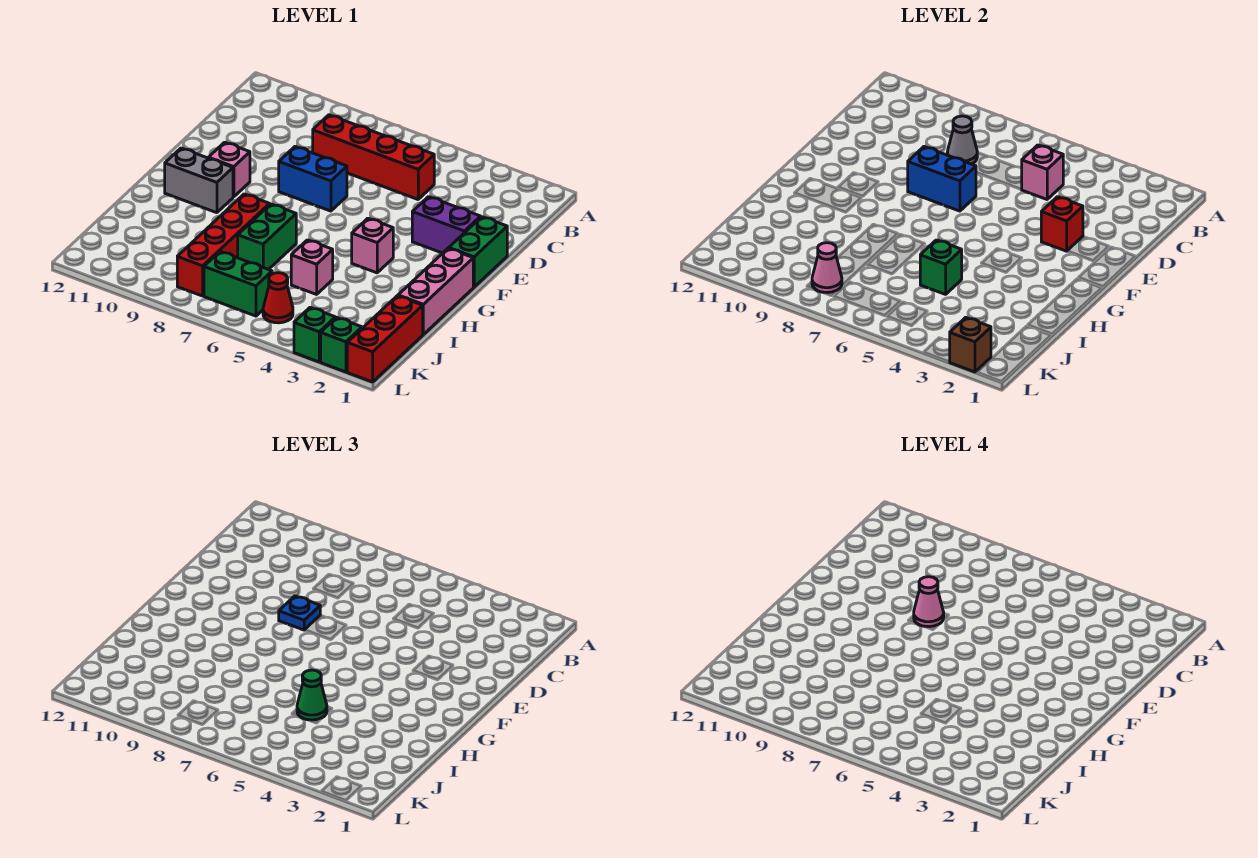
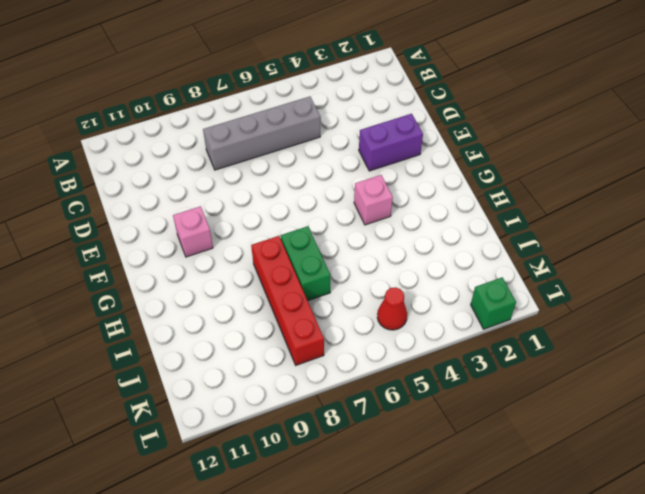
grey 1x4 brick [203,97,320,170] -> red 1x4 brick [313,115,434,199]
none -> green 1x2 brick [449,217,507,287]
none -> blue 1x2 brick [279,147,347,211]
none -> pink 1x3 brick [398,248,473,334]

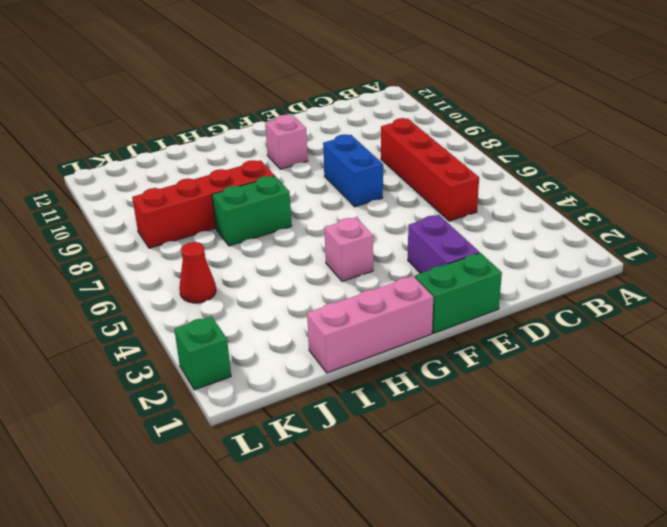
none -> grey 1x2 brick [165,148,233,213]
none -> pink 1x1 brick [291,240,333,294]
none -> red 1x3 brick [347,296,423,382]

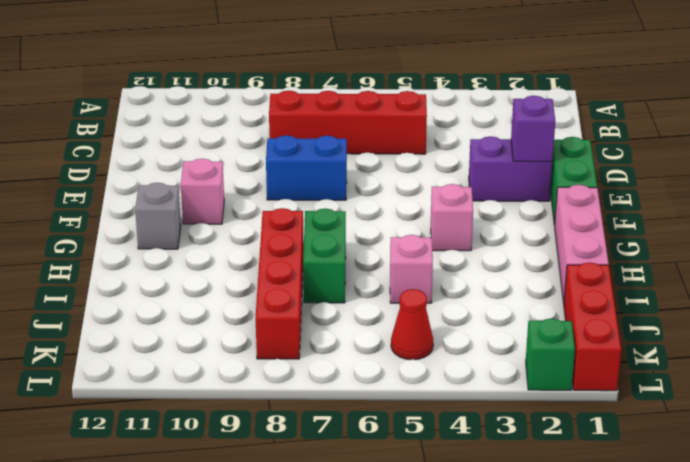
purple 1x1 brick [511,96,555,162] -> none
grey 1x1 brick [135,183,181,249] -> grey 1x2 brick [165,148,233,213]
none -> green 1x2 brick [204,252,272,316]
none -> green 1x1 brick [294,308,335,362]
none -> pink 1x1 brick [1021,145,1063,199]

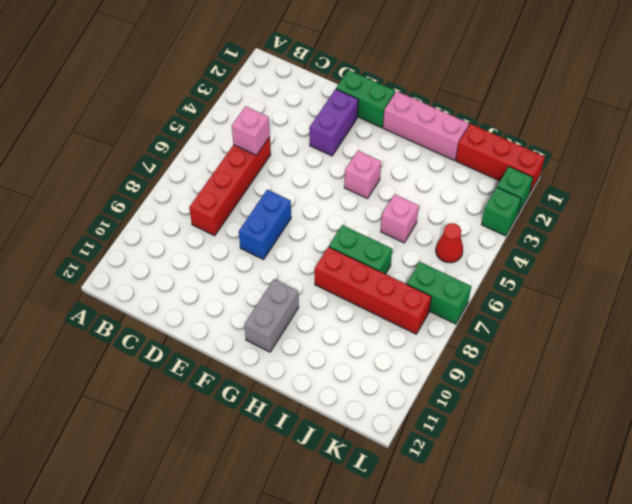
green 1x2 brick [407,262,471,324] -> green 1x2 brick turned to [204,252,272,316]
none -> pink 1x1 brick [208,142,250,197]
none -> grey 1x1 cone [947,116,977,164]
none -> red 1x1 brick [1041,197,1083,251]

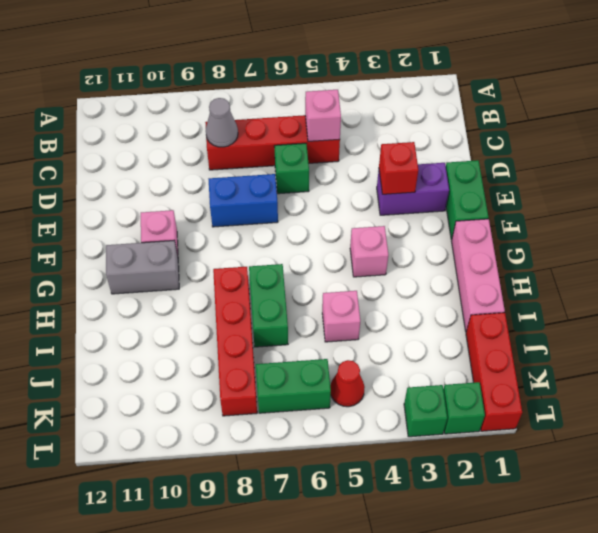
green 1x1 brick [274,143,309,194] -> green 1x1 brick moved to [920,240,962,294]
none -> blue 1x2 brick [908,147,976,211]
none -> pink 1x1 cone [812,243,842,293]
none -> brown 1x1 brick [950,317,991,372]

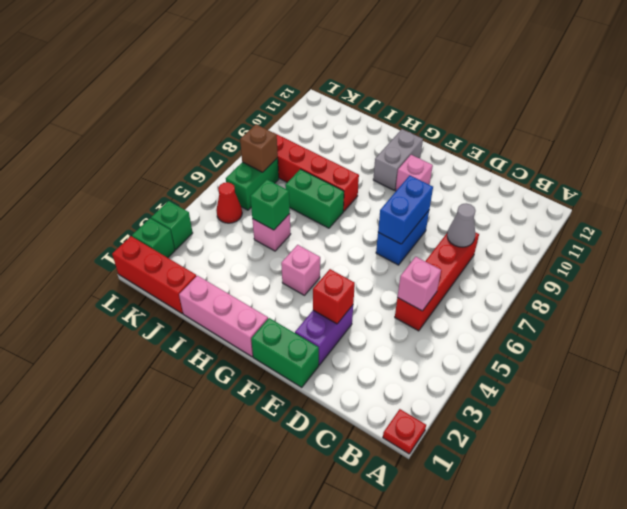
red 1x1 plate [383,409,426,454] -> none
brown 1x1 brick [240,124,278,172] -> brown 1x1 brick moved to [950,317,991,372]
none -> pink 1x1 cone [812,243,842,293]
none -> blue 1x1 plate [279,596,320,630]
none -> green 1x1 cone [297,670,327,720]

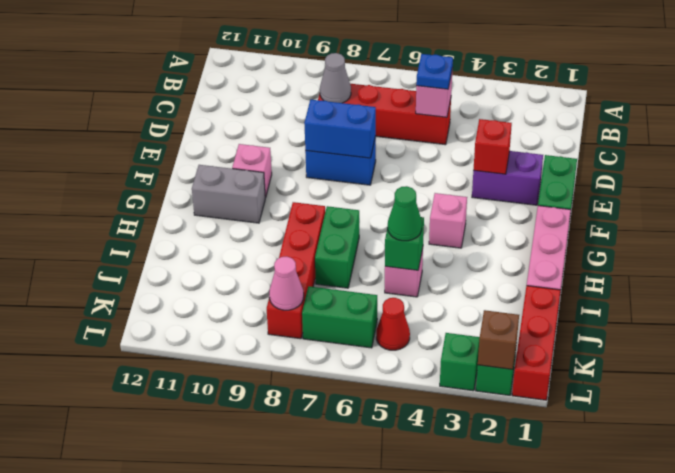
blue 1x1 plate [416,54,453,89] -> blue 1x1 plate moved to [279,596,320,630]
none -> pink 1x1 cone [914,577,944,627]

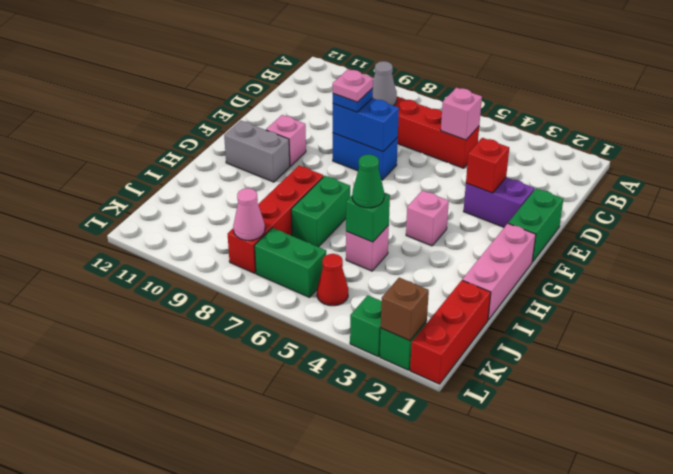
pink 1x1 plate [333,69,373,102] -> pink 1x1 cone [914,577,944,627]

